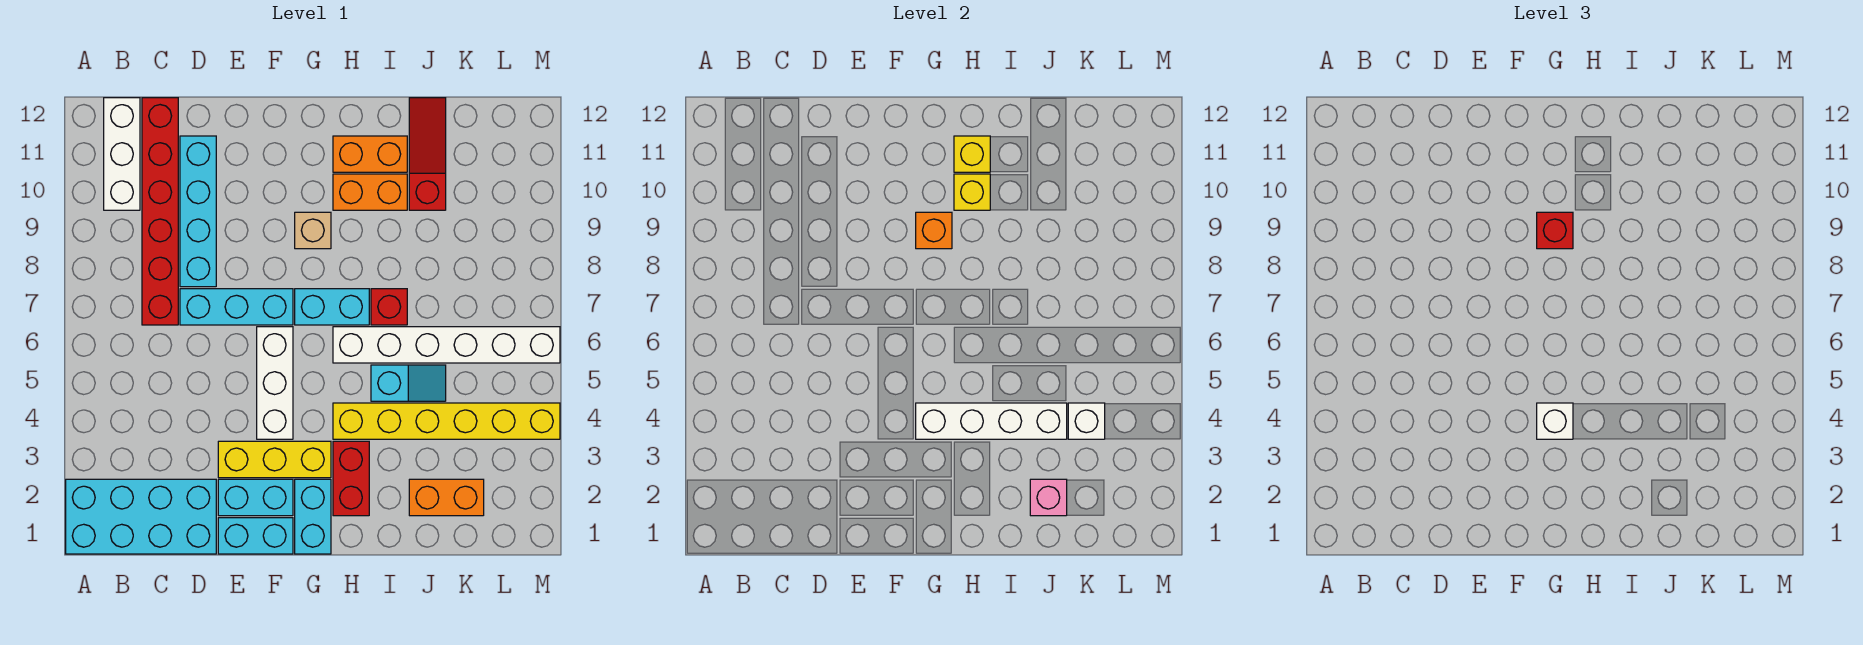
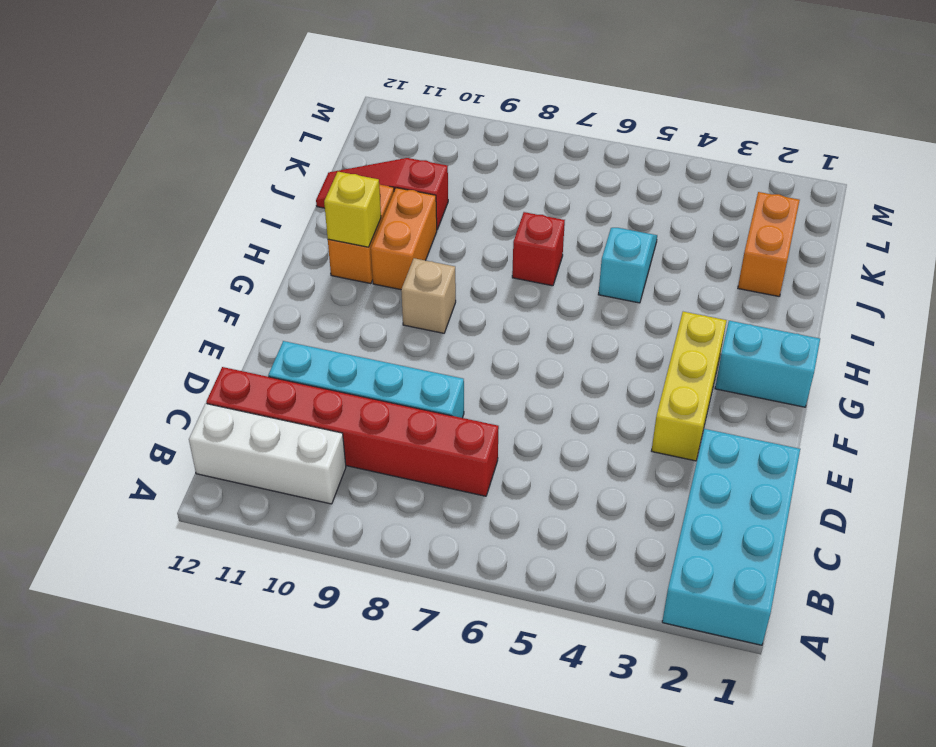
none -> cyan 1x3 brick [180,289,293,325]
none -> cyan 1x2 brick [218,518,293,554]
none -> cyan 1x2 brick [218,479,293,516]

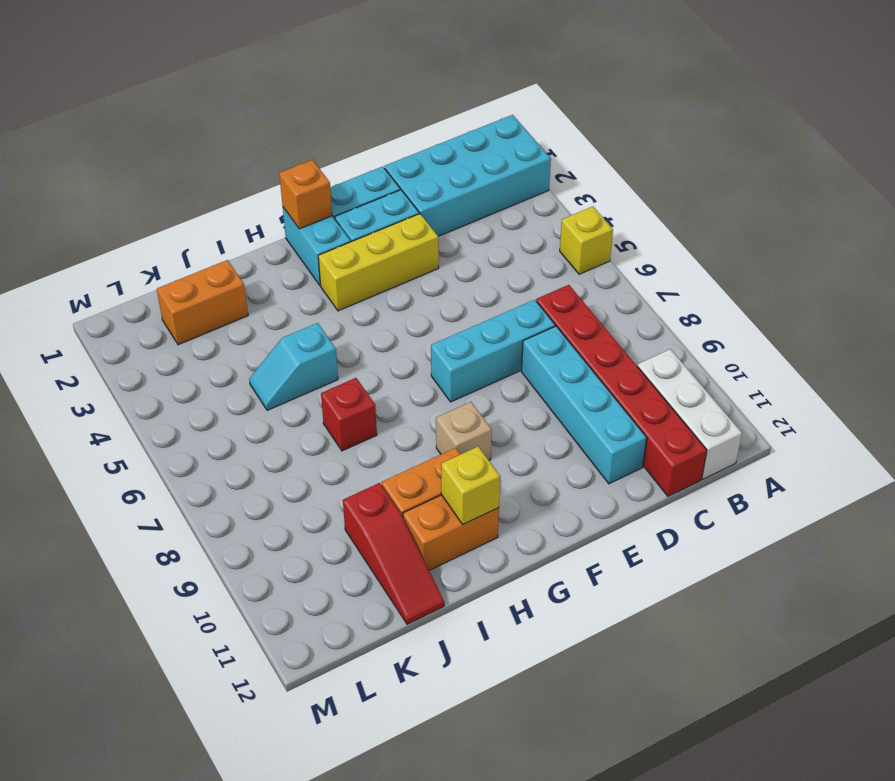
yellow 1x1 brick [560,206,613,274] -> yellow 1x1 brick moved to [954,174,990,210]
orange 1x1 brick [279,160,332,229] -> orange 1x1 brick moved to [916,212,952,249]
none -> white 1x3 brick [257,327,293,439]
none -> cyan 1x2 brick [295,289,369,325]
none -> red 1x2 brick [333,441,369,516]

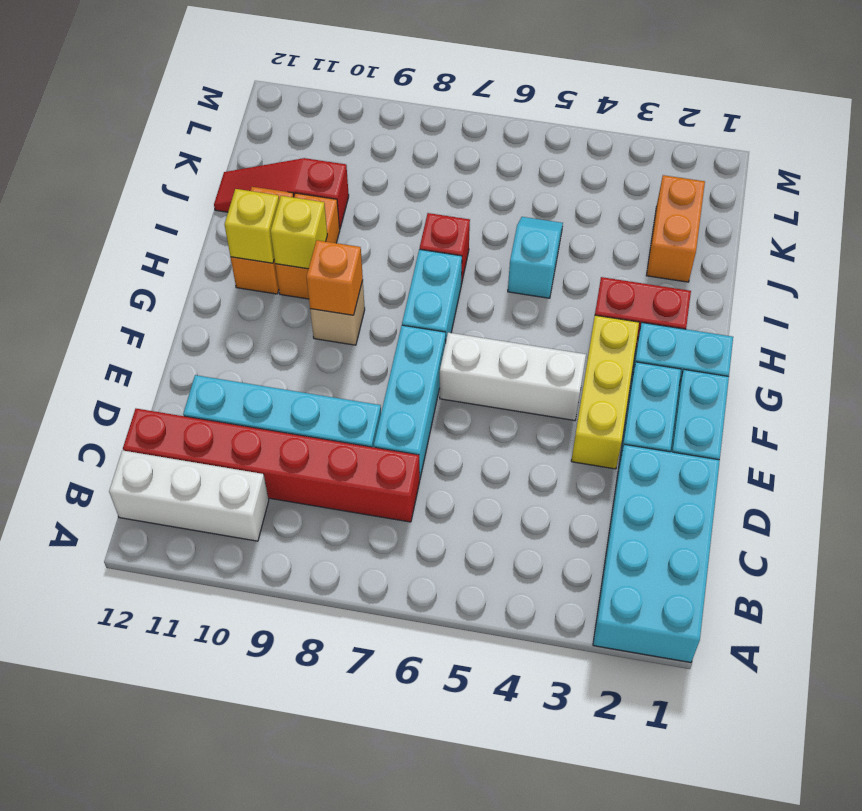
none -> yellow 1x6 brick [333,403,560,439]
none -> white 1x6 brick [333,327,560,363]
none -> white 1x4 brick [916,403,1067,439]

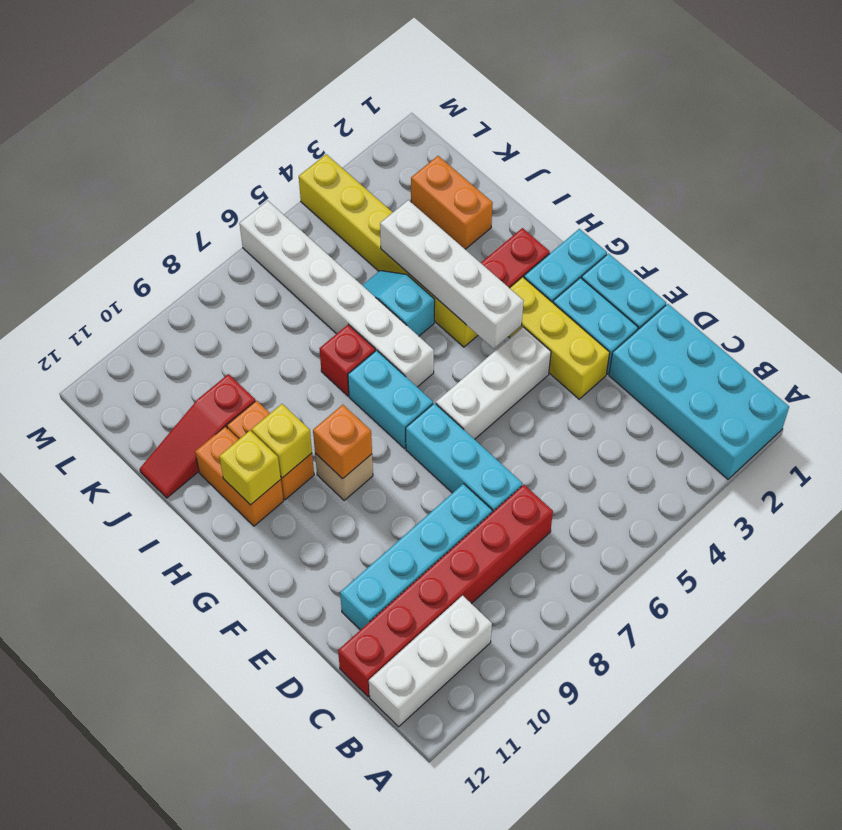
none -> pink 1x1 brick [1030,479,1067,516]
none -> white 1x1 brick [1068,403,1105,439]
none -> white 1x1 brick [1537,403,1573,439]

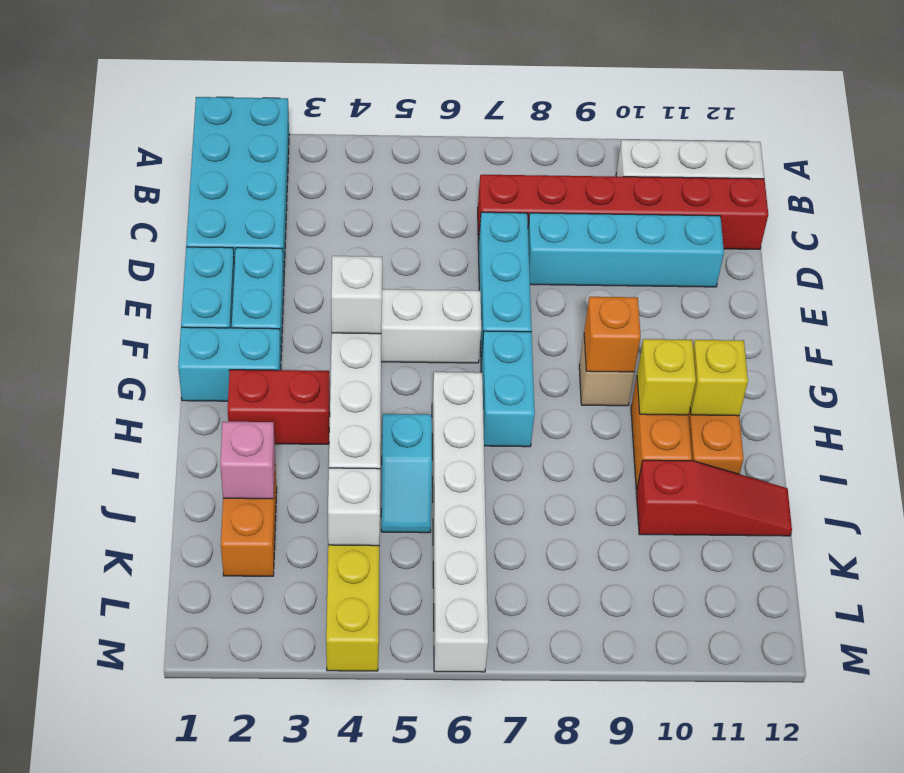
none -> yellow 1x3 brick [218,441,331,478]
none -> red 1x1 brick [371,289,407,325]
none -> red 1x1 brick [1537,212,1573,249]

